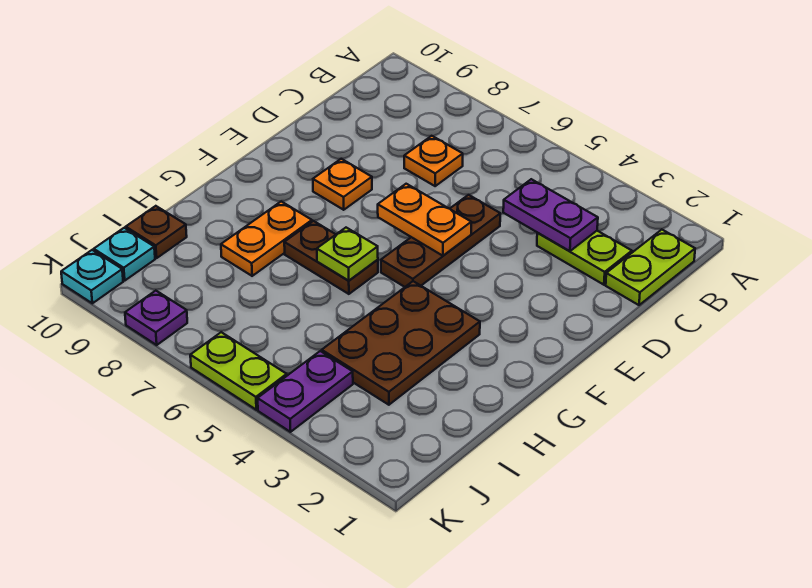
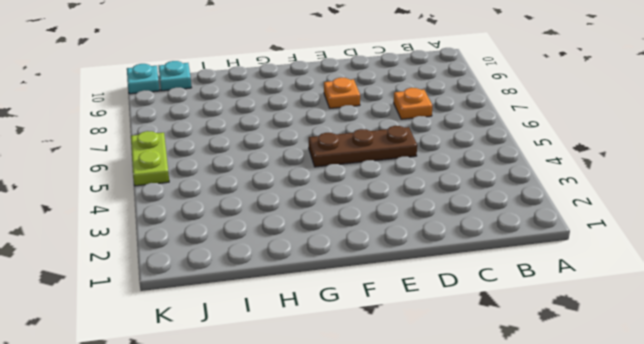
none -> lime 1x2 plate [606,230,695,305]
none -> lime 1x2 plate [537,231,632,285]
none -> brown 2x3 plate [322,281,480,405]

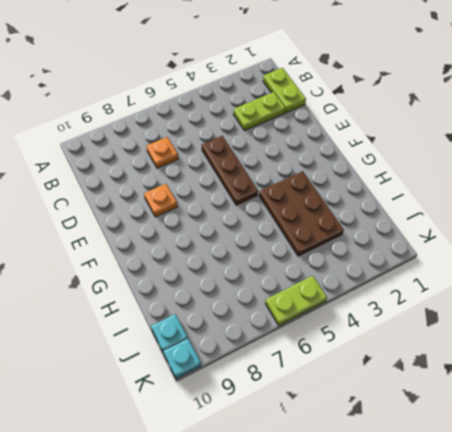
none -> brown 1x2 plate [284,221,378,294]
none -> orange 1x2 plate [221,202,312,276]
none -> brown 1x1 plate [126,206,187,258]

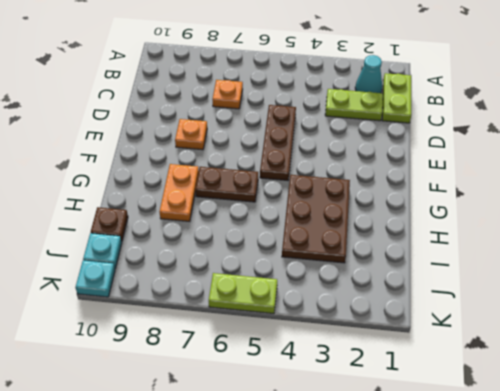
cyan 1x1 cone [355,55,382,93] -> none
none -> purple 1x2 plate [258,351,353,432]
none -> purple 1x1 plate [125,291,187,345]
none -> purple 1x2 plate [503,179,598,251]

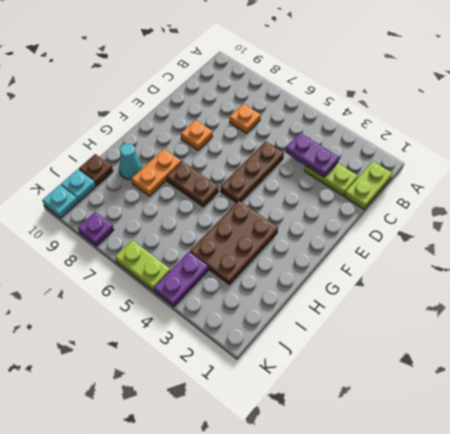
cyan 1x1 cone [119,144,142,179] -> none
none -> orange 1x2 plate [378,184,471,256]
none -> lime 1x1 plate [317,228,378,281]

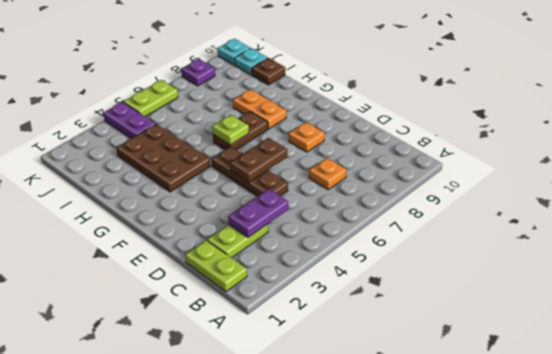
brown 1x2 plate [230,138,287,182] -> orange 1x2 plate [378,184,471,256]

